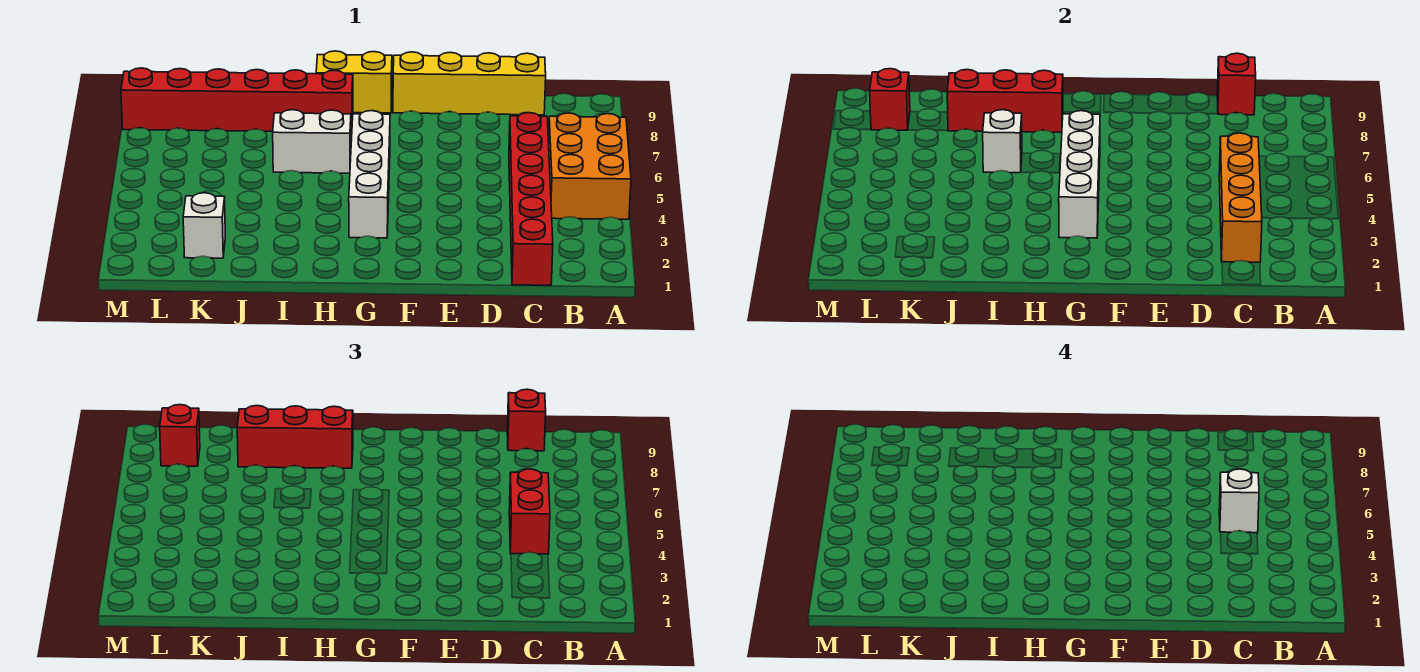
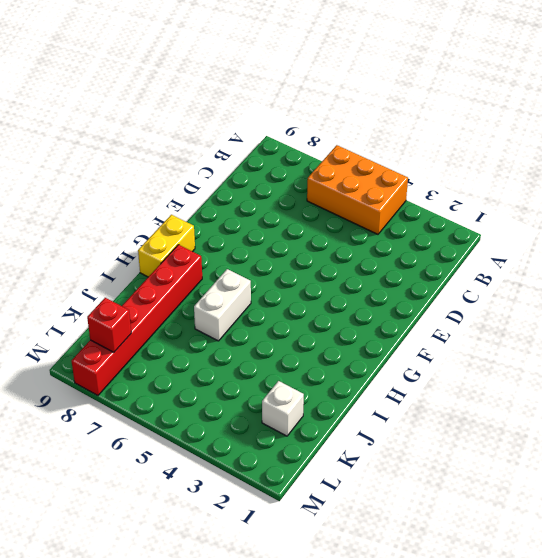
none -> red 1x6 brick [509,113,553,285]
none -> yellow 1x4 brick [393,52,546,115]
none -> white 1x4 brick [349,111,390,238]

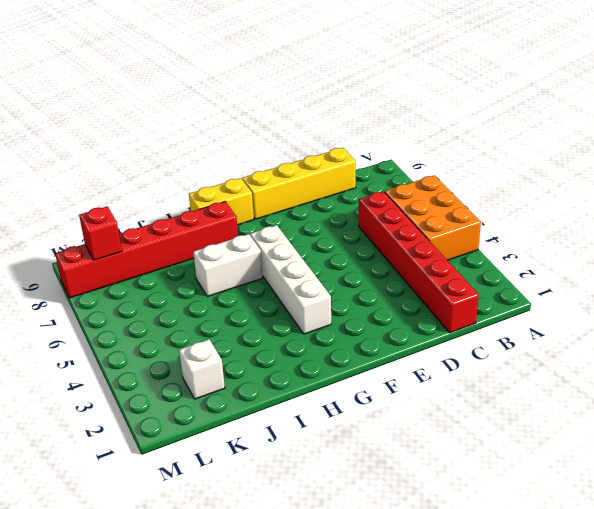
none -> orange 1x4 brick [1219,133,1262,262]
none -> red 1x1 brick [1217,53,1256,115]
none -> white 1x4 brick [1059,111,1100,238]

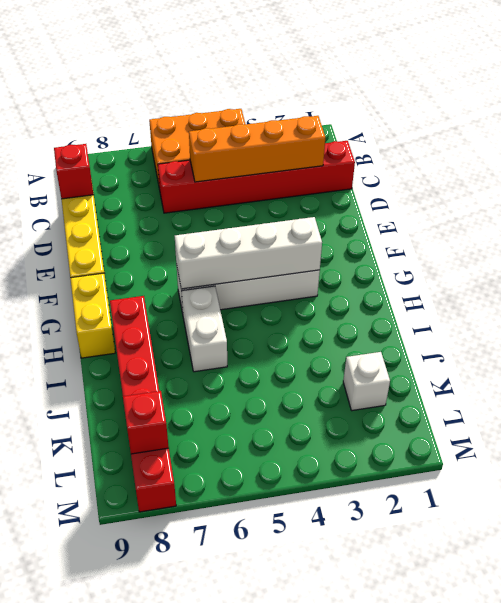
none -> red 1x3 brick [947,70,1063,132]
none -> white 1x1 brick [983,110,1022,173]
none -> red 1x2 brick [509,469,550,554]

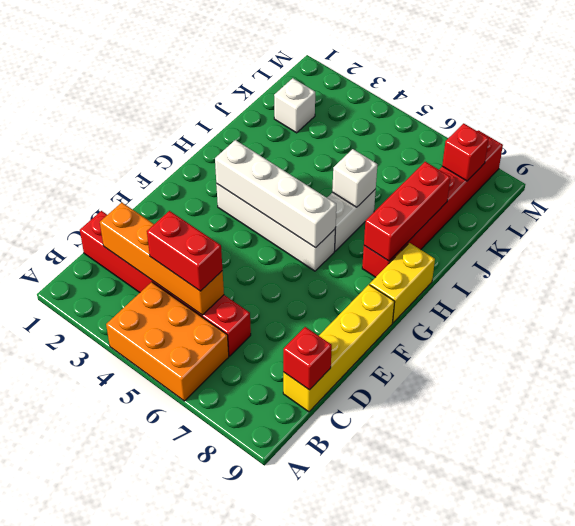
none -> red 1x1 brick [507,389,546,451]
none -> red 1x3 brick [237,406,353,468]
none -> red 1x1 brick [160,405,200,466]

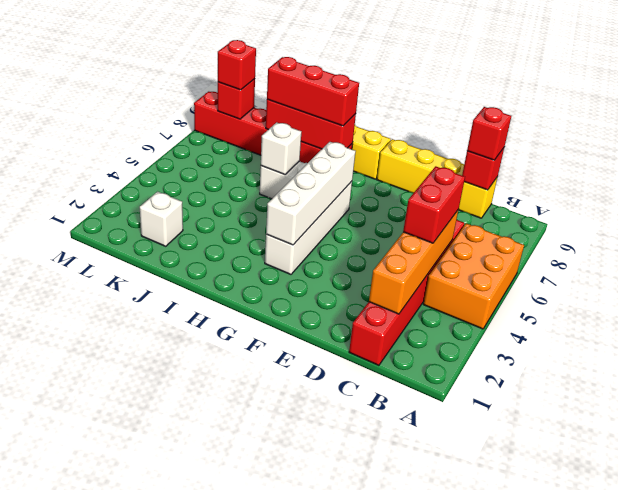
none -> white 1x1 brick [1219,469,1259,533]

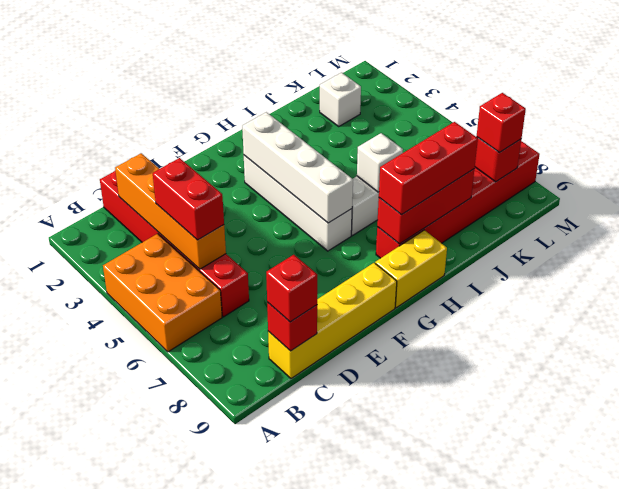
none -> white 1x1 brick [1219,469,1259,533]

